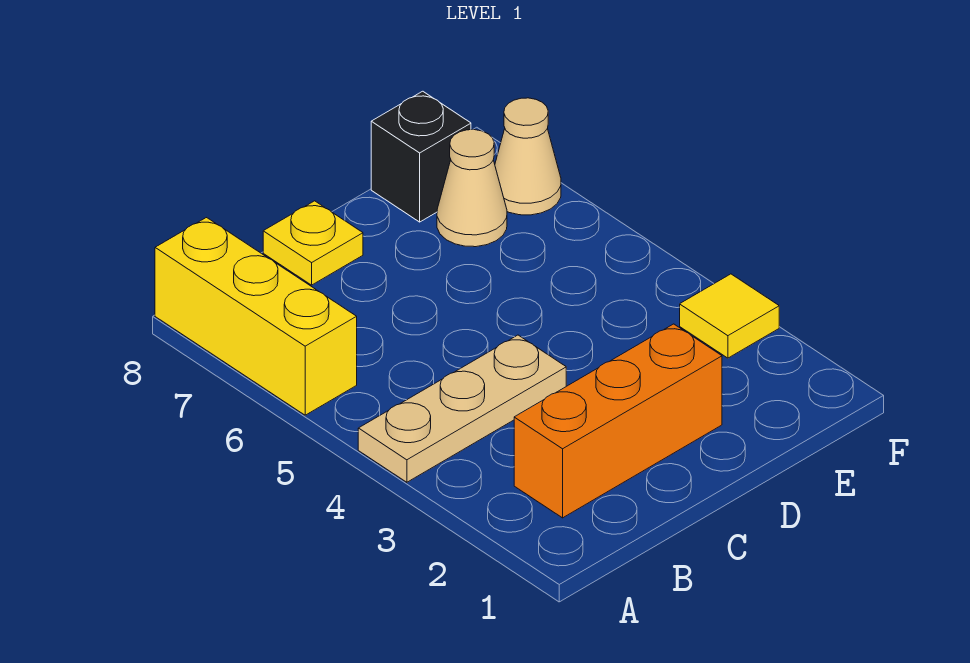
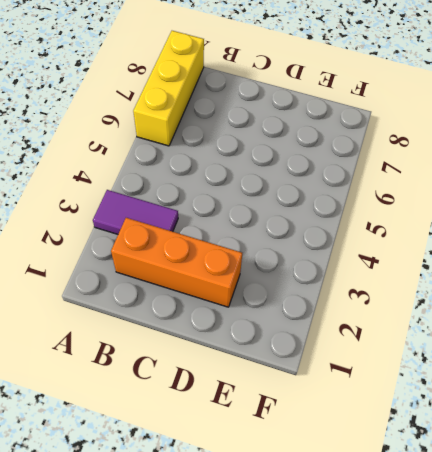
purple 1x2 tile [93,190,178,234] -> none
none -> tan 1x3 plate [358,335,566,482]
none -> yellow 1x1 plate [263,201,363,285]

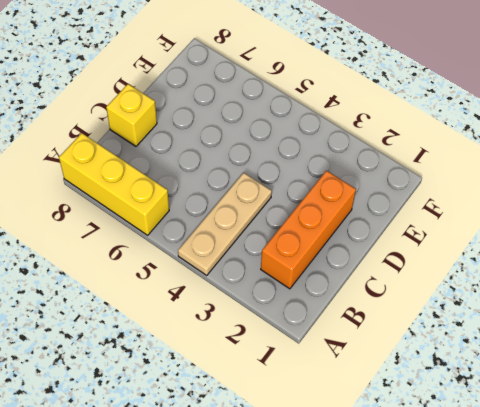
yellow 1x1 brick [106,84,157,146] -> yellow 1x1 plate [263,201,363,285]
none -> tan 1x1 cone [437,130,507,247]
none -> black 1x1 brick [371,91,471,222]

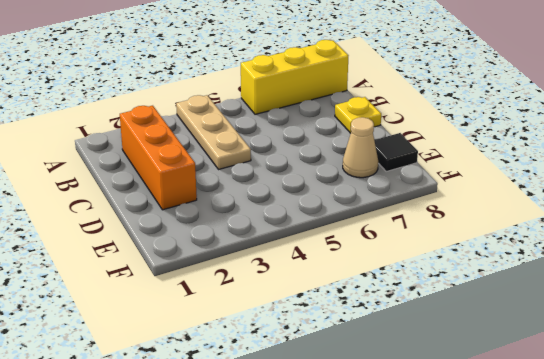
black 1x1 tile [374,133,418,171] -> black 1x1 brick [371,91,471,222]
none -> yellow 1x1 tile [680,274,779,358]
none -> tan 1x1 cone [495,98,561,215]

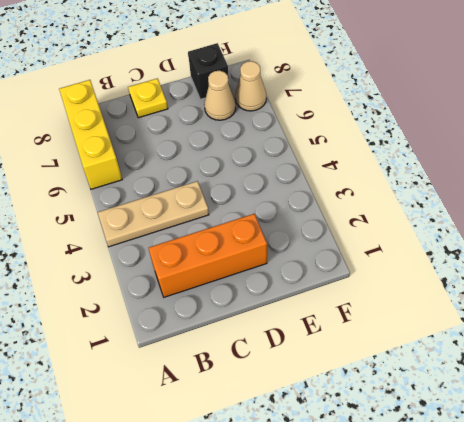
none -> yellow 1x1 tile [680,274,779,358]

